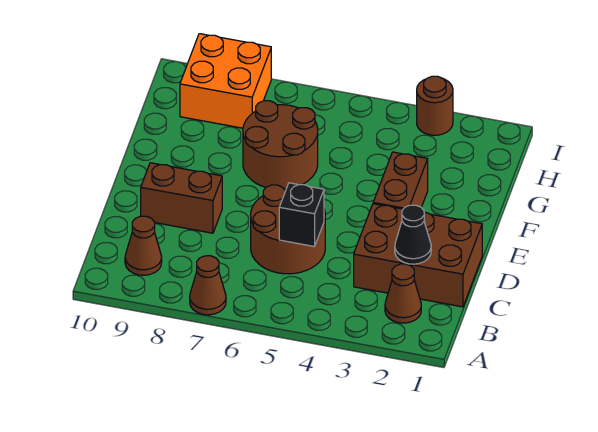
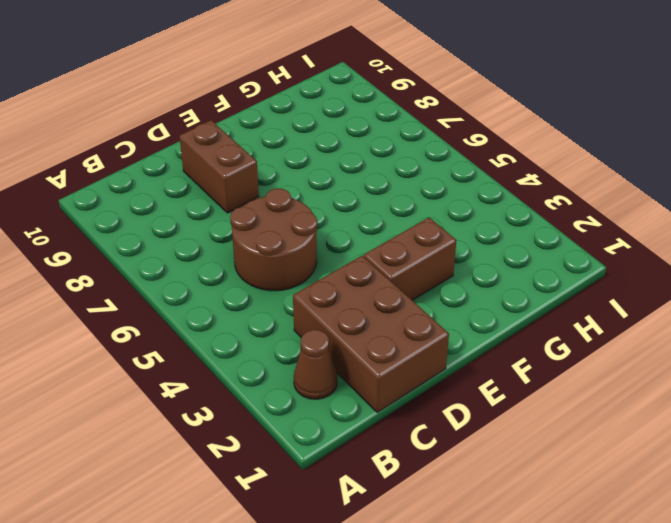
none -> brown 1x1 cone [190,256,226,315]
none -> brown 1x1 cone [125,216,162,275]
none -> brown 2x2 round brick [243,101,318,189]

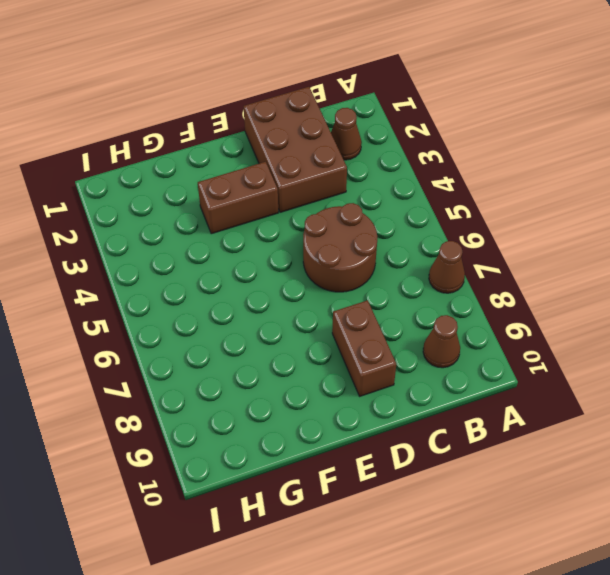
none -> brown 2x2 round brick [243,101,318,189]
none -> orange 2x2 brick [180,34,271,128]
none -> brown 1x1 round brick [417,76,453,135]

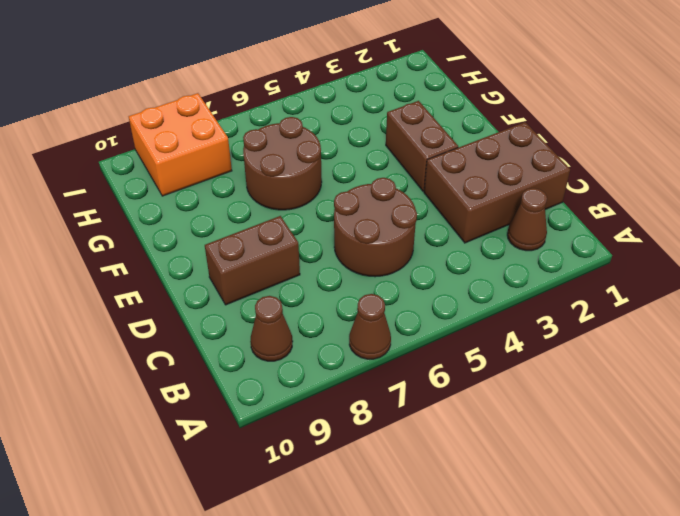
none -> brown 1x1 round brick [417,76,453,135]
none -> black 1x1 cone [395,205,431,264]
none -> black 1x1 brick [279,183,324,247]

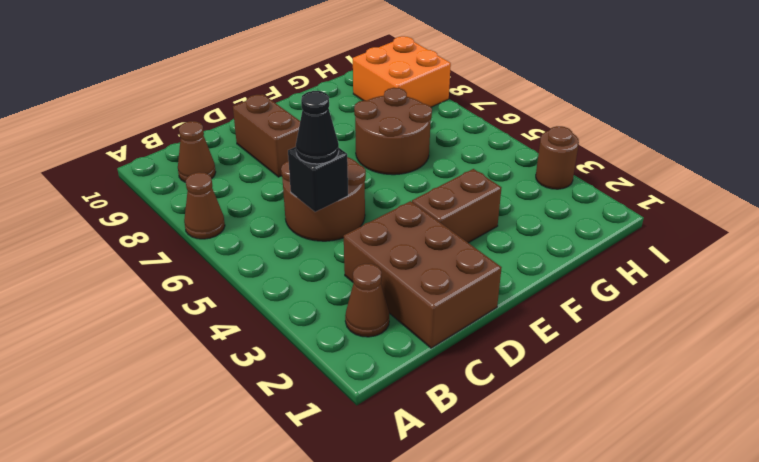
black 1x1 cone [296,91,339,164] -> black 1x1 cone moved to [395,205,431,264]

